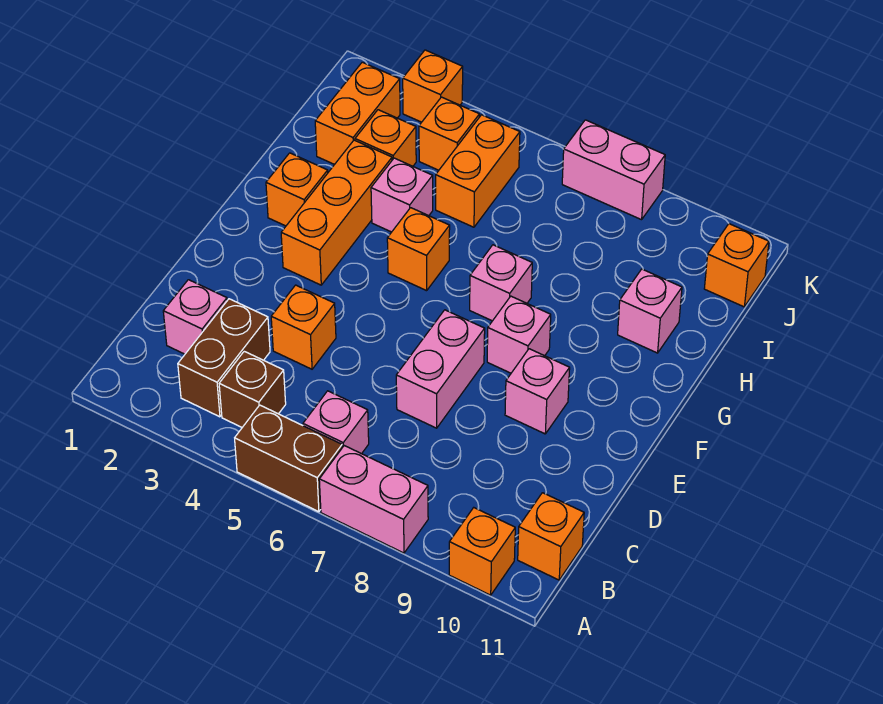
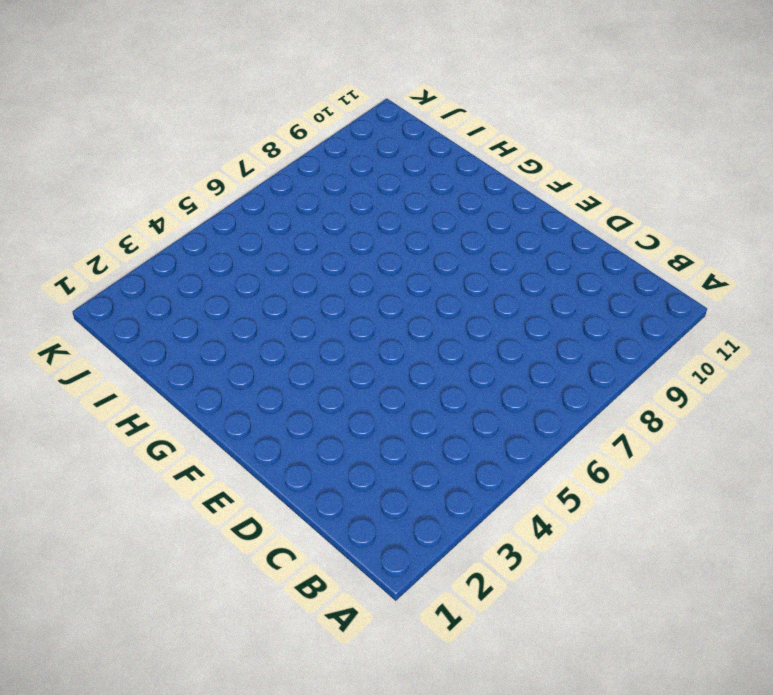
none -> brown 1x2 brick [235,405,342,512]
none -> pink 1x2 brick [319,446,428,553]
none -> orange 1x1 brick [449,508,515,595]

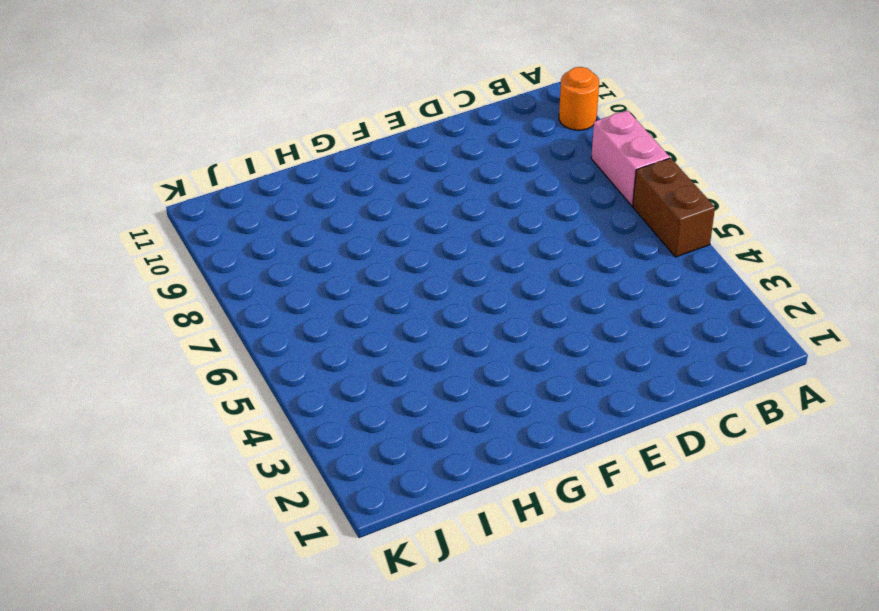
orange 1x1 round brick [559,67,599,130] -> orange 1x1 brick [449,508,515,595]
none -> brown 1x2 brick [178,299,270,417]
none -> brown 1x1 brick [219,351,286,427]
none -> pink 1x1 brick [303,391,369,454]

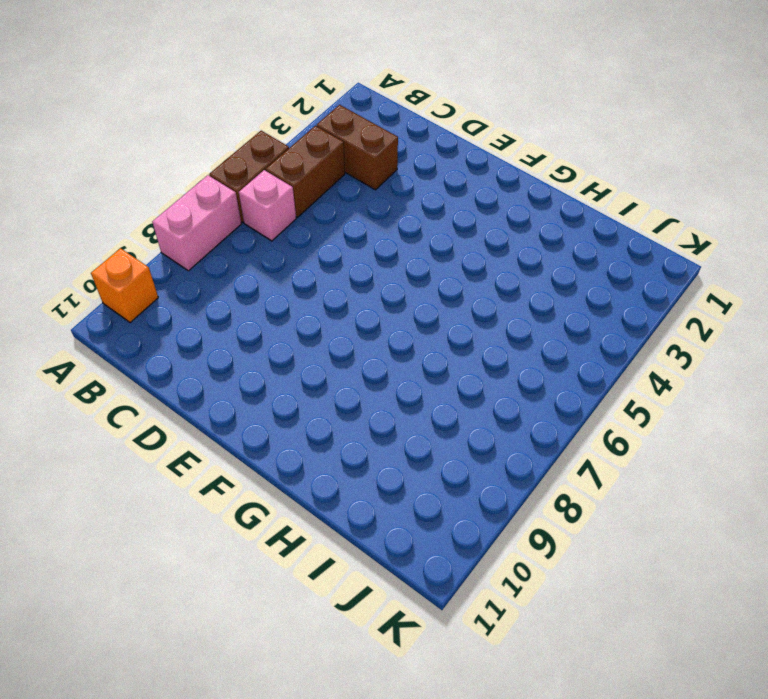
brown 1x2 brick [266,126,345,217] -> brown 1x1 brick [219,351,286,427]
none -> orange 1x1 brick [518,493,584,580]
none -> pink 1x1 brick [163,280,227,354]
none -> orange 1x1 brick [271,285,336,369]

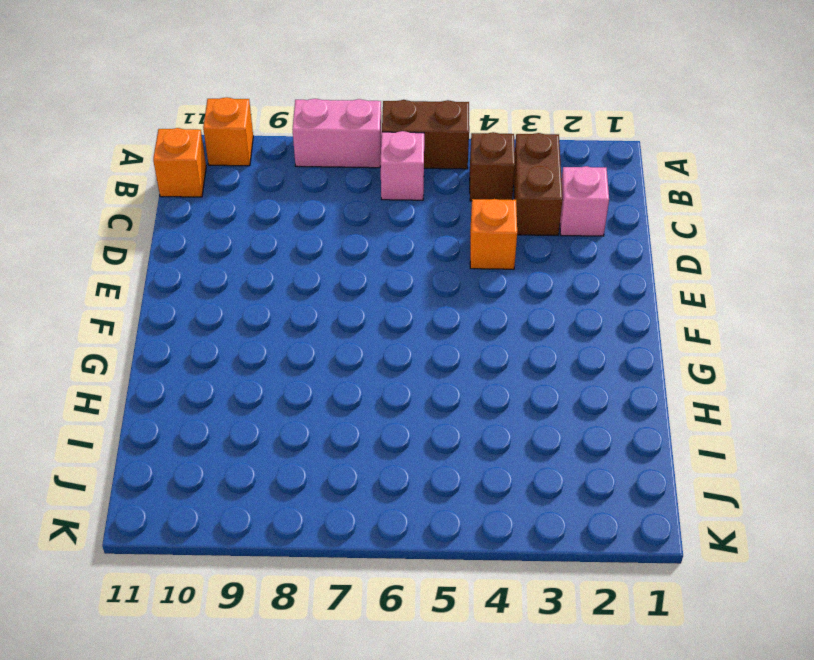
none -> pink 1x2 brick [396,310,485,428]
none -> pink 1x1 brick [505,349,570,434]
none -> orange 1x3 brick [281,140,392,285]

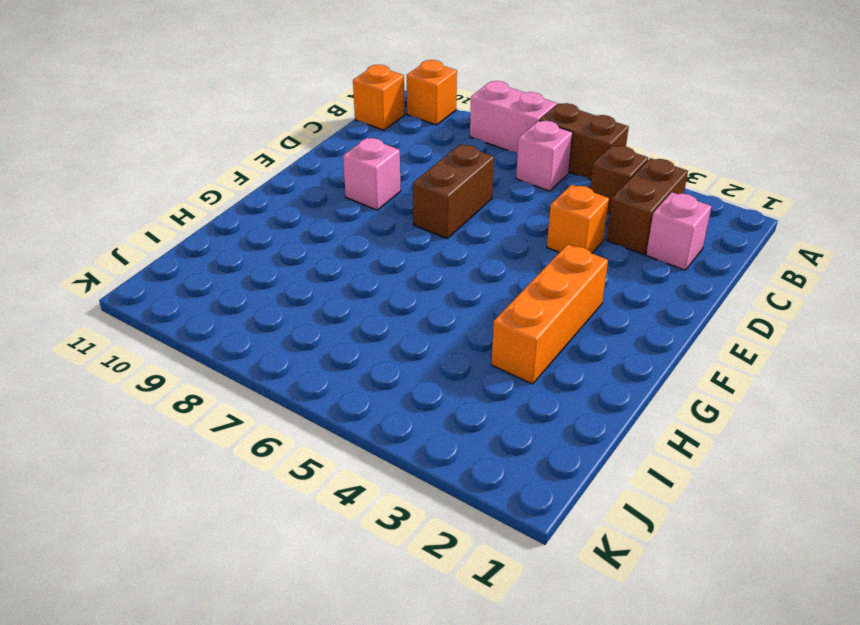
brown 1x2 brick [413,145,494,238] -> pink 1x2 brick [396,310,485,428]
none -> pink 1x1 brick [487,296,551,373]
none -> orange 1x1 brick [266,153,328,226]
none -> orange 1x1 brick [387,208,450,291]

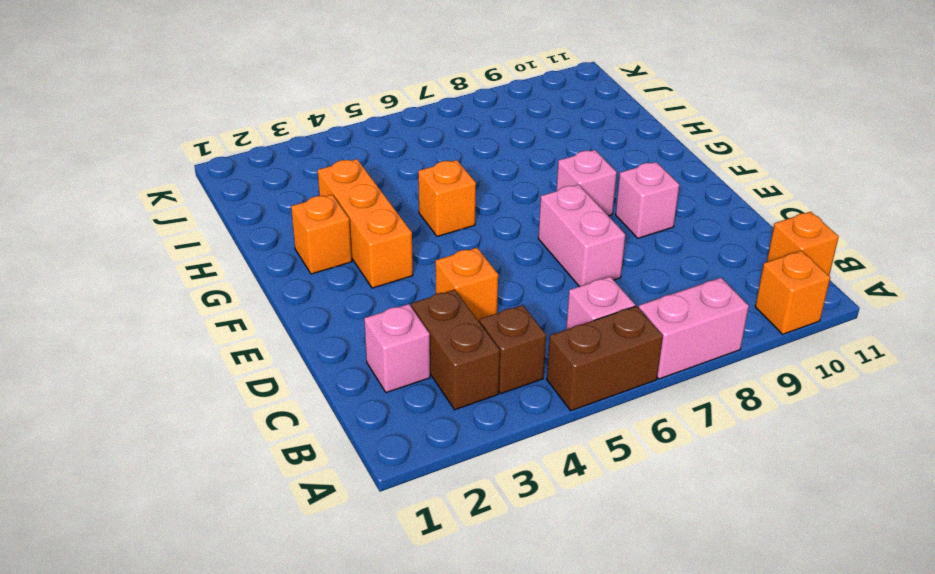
none -> pink 1x1 brick [470,245,532,321]
none -> pink 1x1 brick [371,158,433,232]
none -> pink 1x1 brick [618,269,682,353]

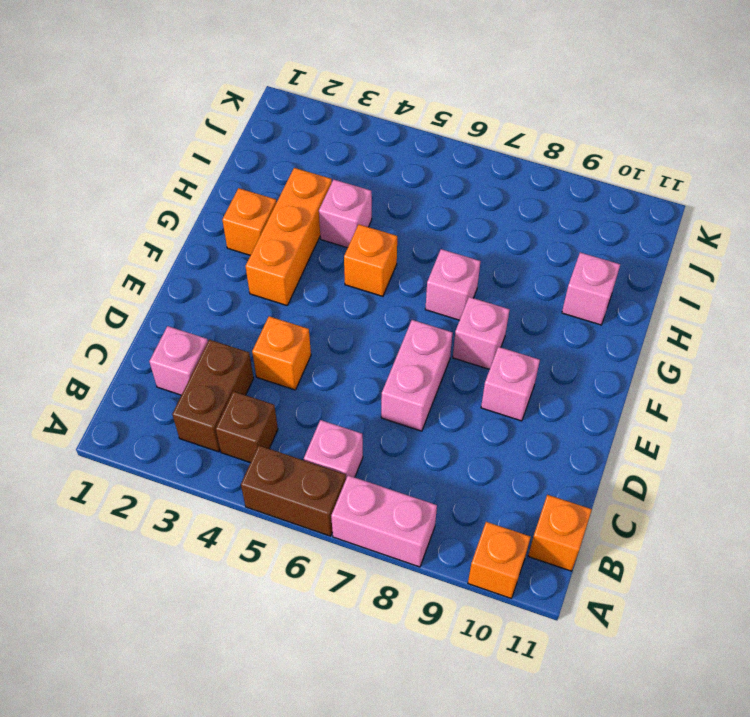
none -> orange 1x2 brick [315,62,400,165]
none -> orange 1x1 brick [355,110,416,166]
none -> orange 1x2 brick [436,115,520,227]

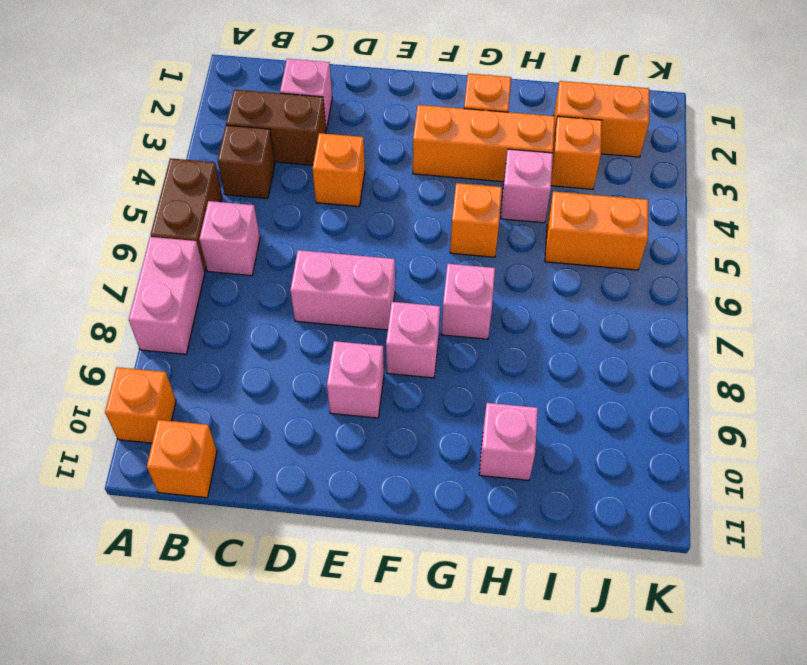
none -> orange 1x1 brick [419,97,480,170]
none -> orange 1x1 brick [704,224,769,307]
none -> orange 1x1 brick [403,50,463,122]

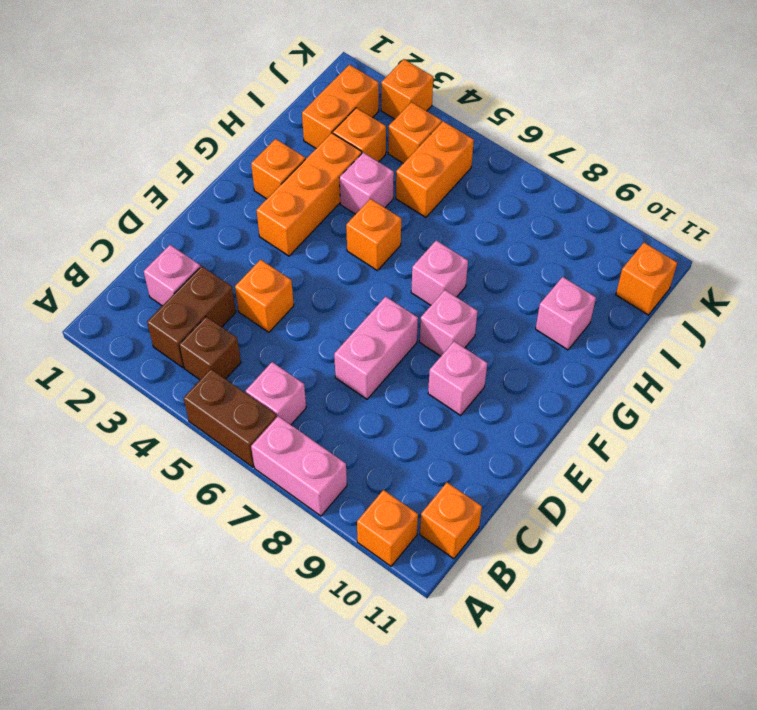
none -> pink 1x2 brick [562,120,665,220]

